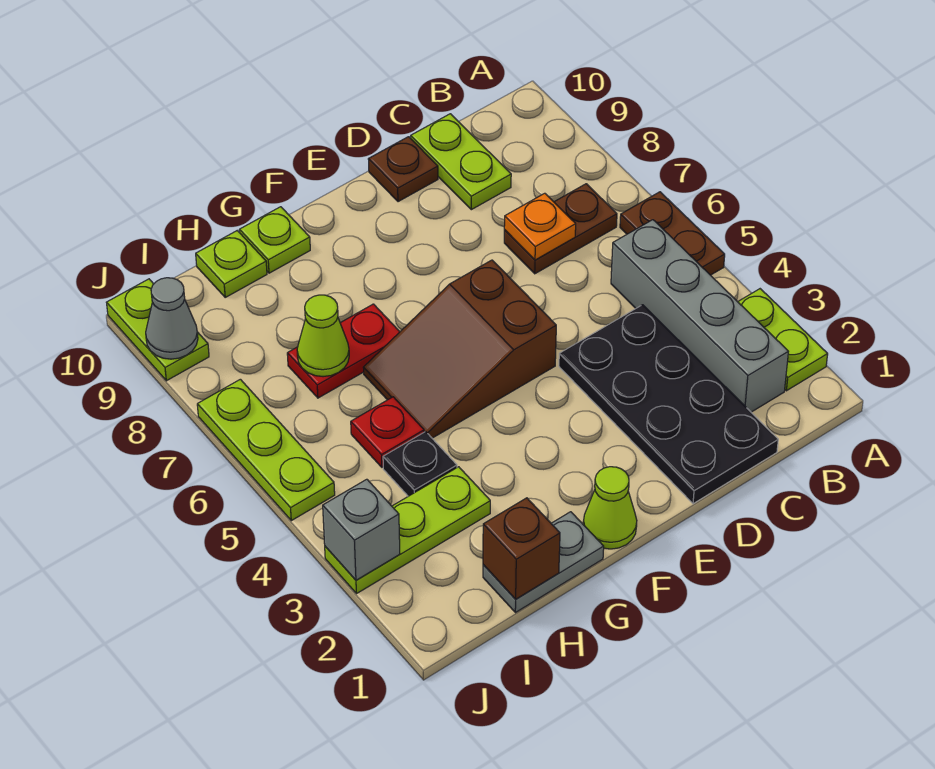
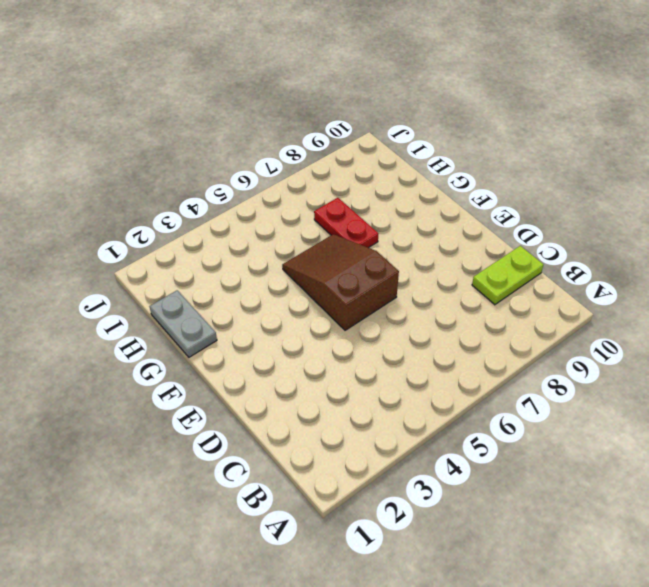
none -> lime 1x2 plate [738,289,828,391]
none -> brown 1x2 plate [620,192,725,275]
none -> grey 1x4 brick [611,220,788,412]

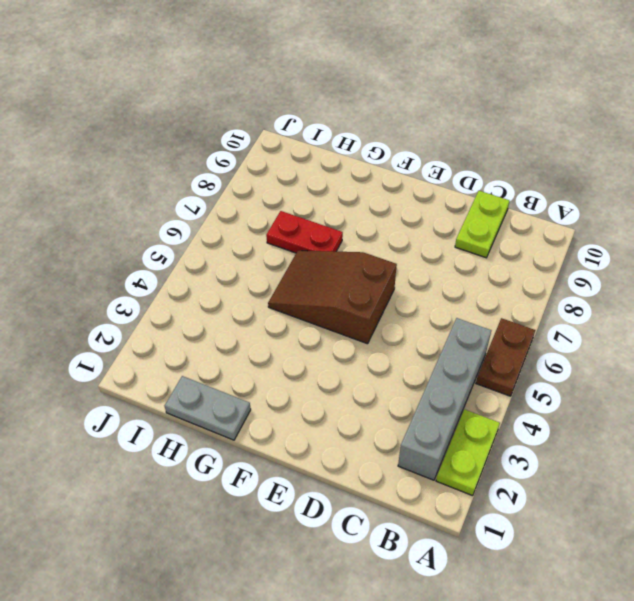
none -> brown 1x2 plate [504,184,617,274]
none -> black 2x4 plate [559,305,778,504]
none -> brown 1x1 plate [368,137,438,202]

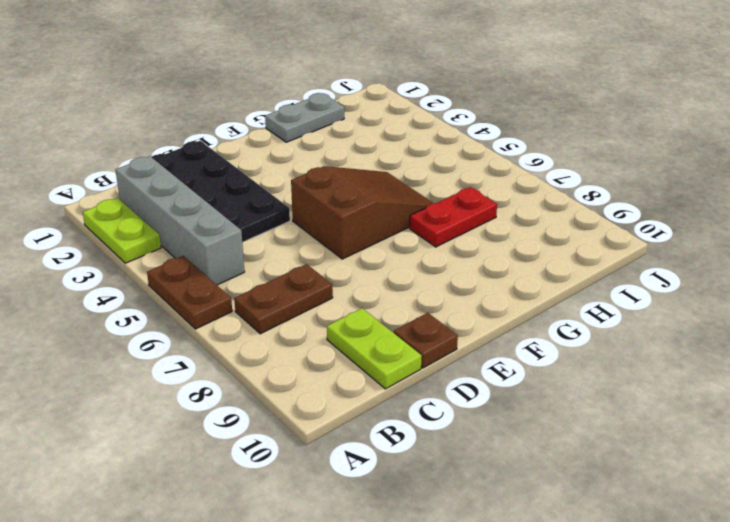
none -> lime 1x1 cone [583,467,637,549]
none -> lime 1x1 plate [240,207,310,273]
none -> lime 1x3 plate [325,467,490,594]

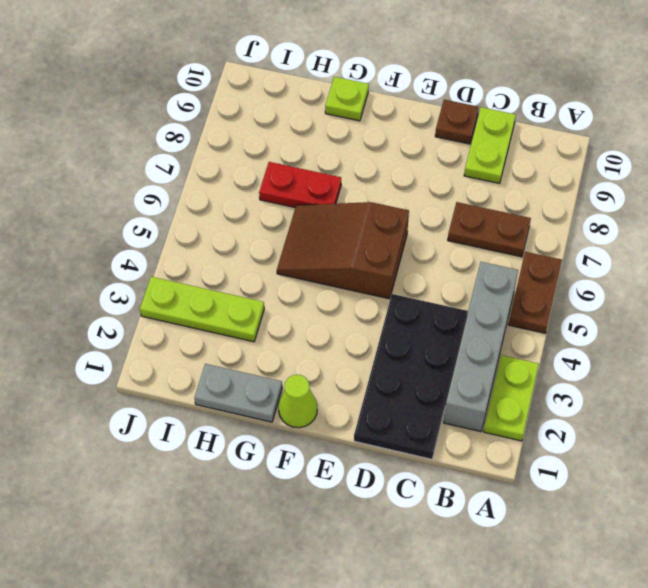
none -> black 1x1 plate [383,432,457,496]
none -> red 1x1 plate [351,397,424,467]
none -> lime 1x1 plate [196,231,267,297]

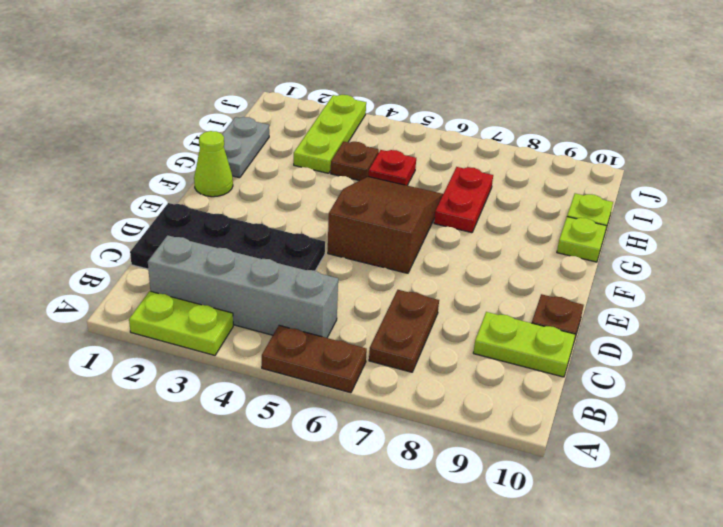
brown 1x1 plate [331,142,379,181] -> black 1x1 plate [383,432,457,496]
none -> lime 1x3 plate [197,379,335,521]
none -> lime 1x2 plate [107,279,209,381]
none -> orange 1x1 plate [504,193,576,260]

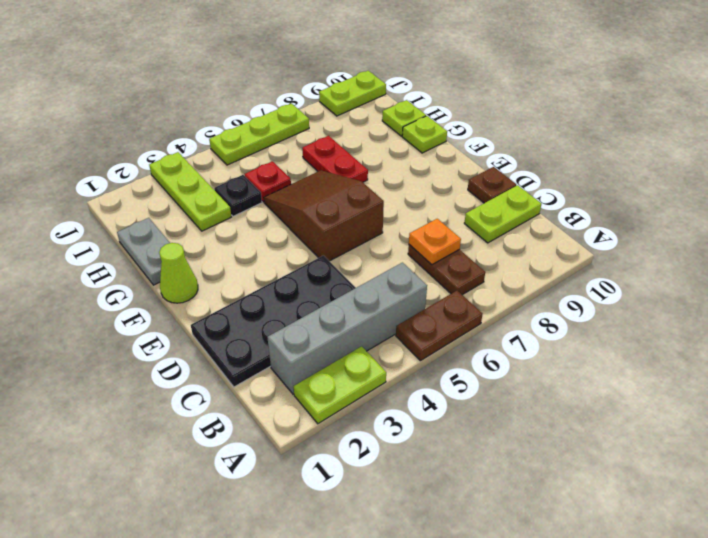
none -> brown 1x1 brick [483,498,560,599]
none -> lime 1x1 cone [297,295,349,377]
none -> grey 1x1 brick [323,479,400,580]

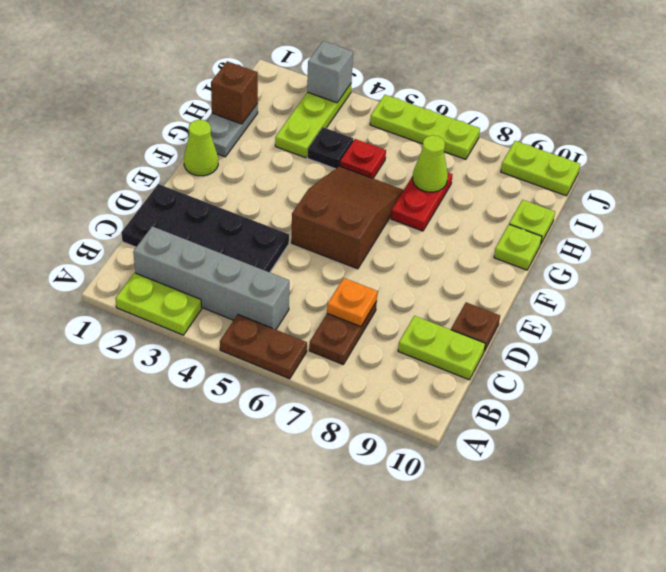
none -> grey 1x1 cone [146,278,198,359]

